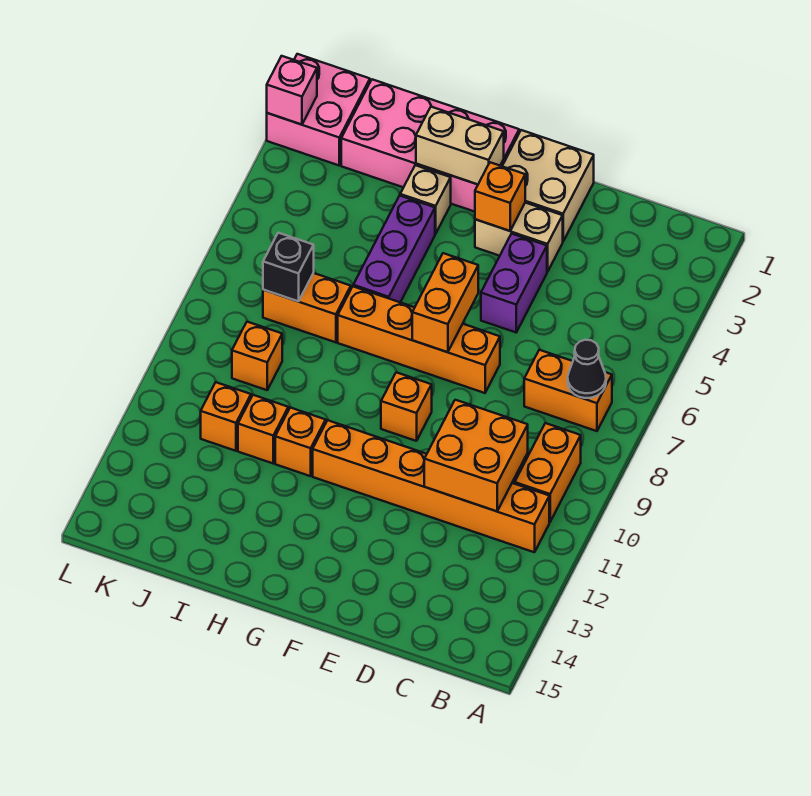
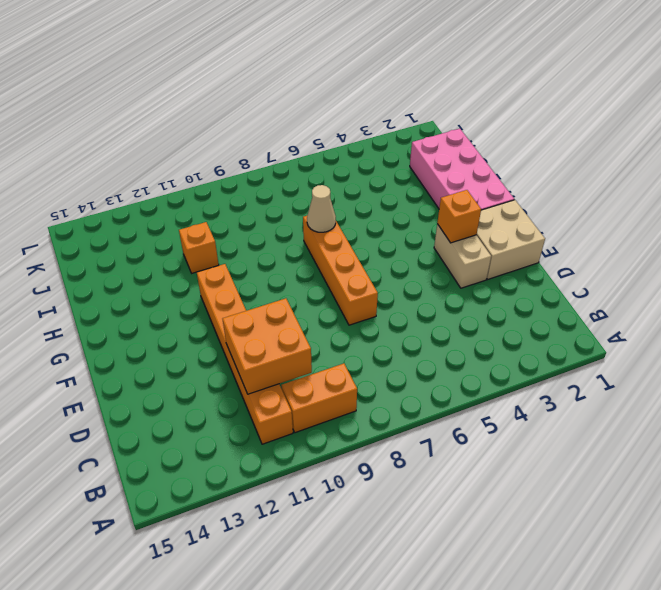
tan 1x1 cone [307,185,336,232] -> none
none -> orange 1x2 brick [524,350,612,431]
none -> purple 1x2 brick [481,234,547,332]
none -> orange 1x1 brick [381,372,432,441]

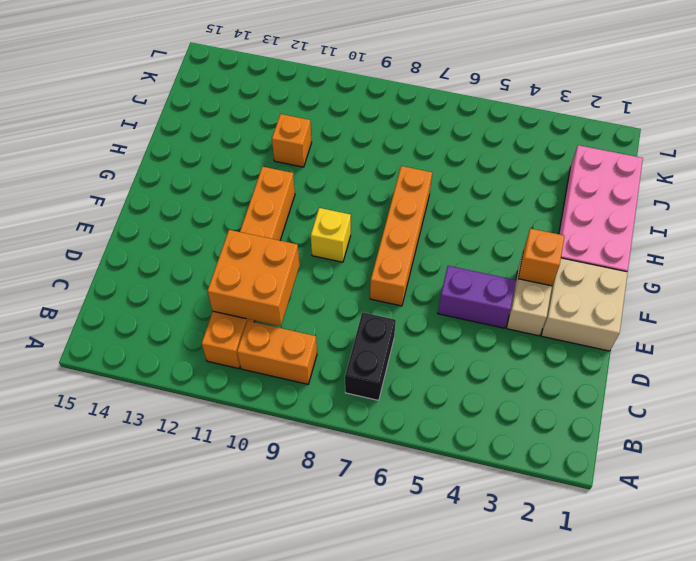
black 1x2 brick [345,312,396,400] -> orange 1x2 brick [524,350,612,431]
yellow 1x1 brick [311,208,351,262] -> orange 1x1 brick [381,372,432,441]
none -> tan 1x1 brick [400,165,451,234]
none -> purple 1x3 brick [353,196,435,302]
none -> orange 1x1 brick [275,407,326,476]

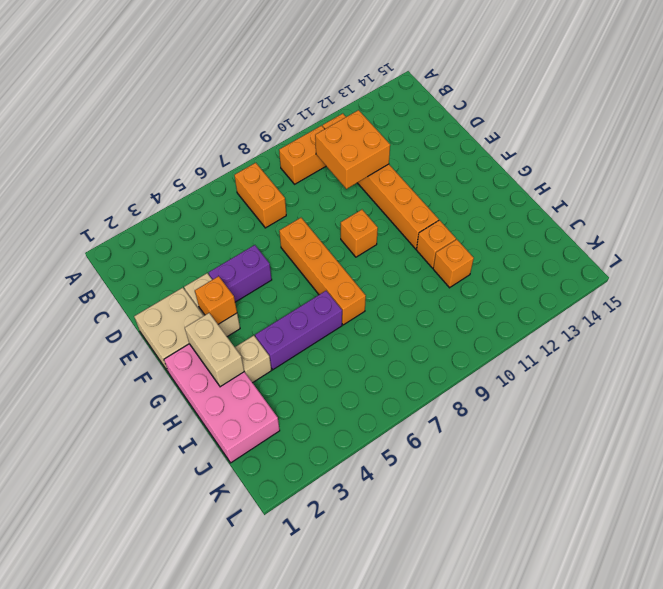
none -> orange 1x2 brick [263,273,351,342]
none -> orange 1x1 brick [232,322,282,390]
none -> orange 1x1 brick [201,382,251,451]

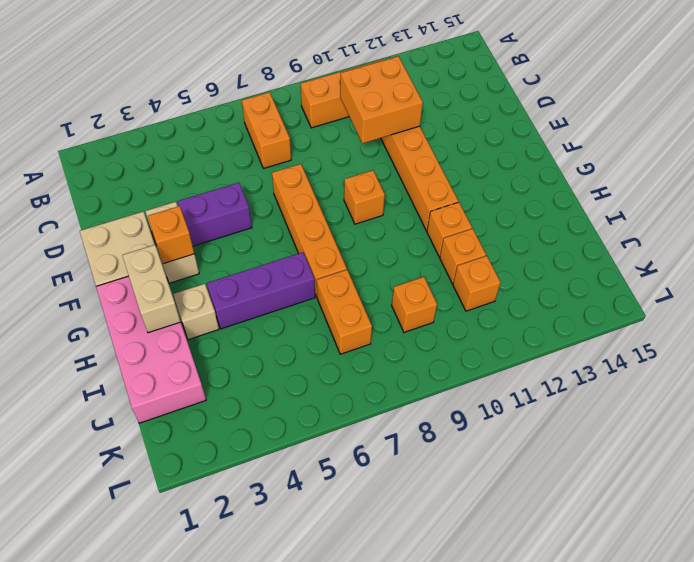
none -> pink 2x2 brick [267,54,370,165]
none -> black 1x1 cone [568,340,606,398]
none -> orange 1x2 brick [412,253,478,352]

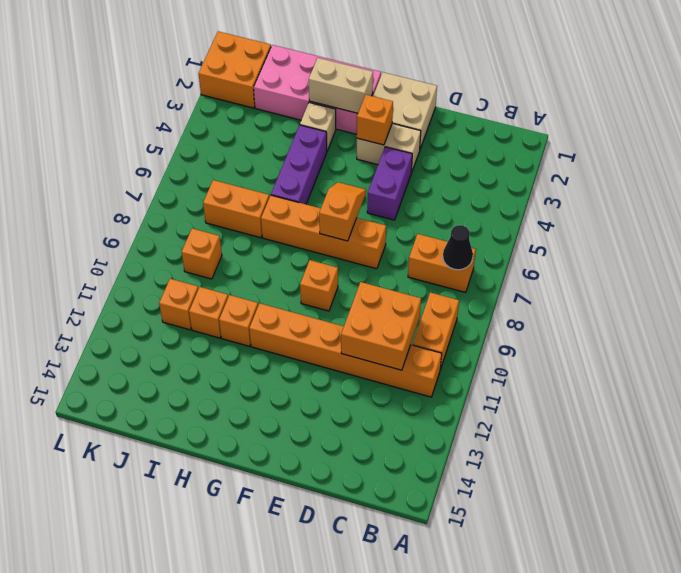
orange 1x2 slope [319,182,366,241] -> orange 1x2 brick [412,253,478,352]
orange 2x2 brick [199,31,271,108] -> pink 2x2 brick [267,54,370,165]
none -> black 1x1 brick [263,233,314,301]
none -> pink 1x1 brick [267,56,317,125]

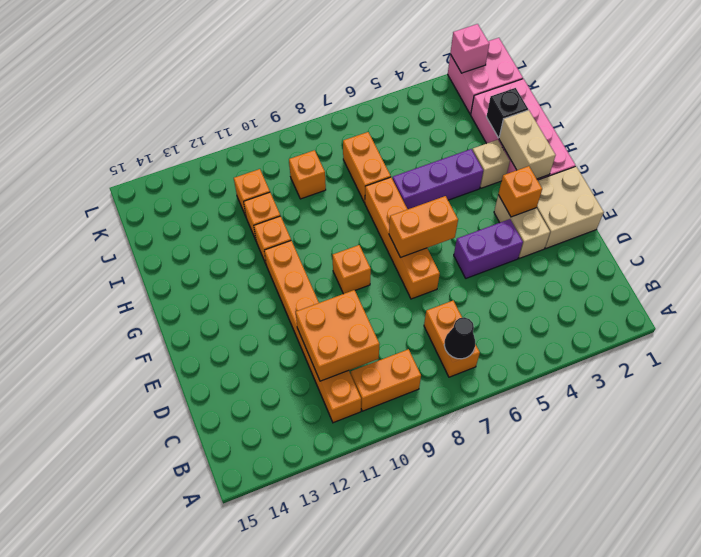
black 1x1 brick [487,88,528,138] -> black 1x1 brick moved to [263,233,314,301]

